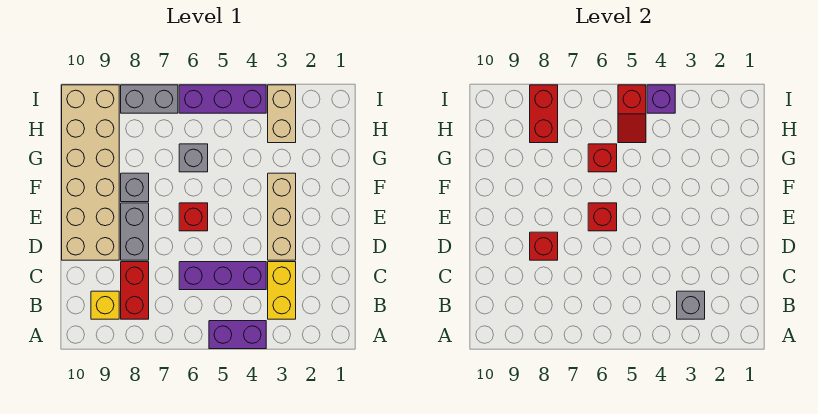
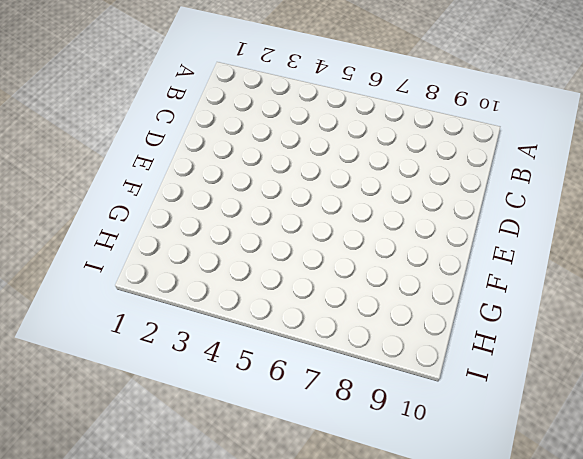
none -> purple 1x2 brick [209,321,266,349]
none -> yellow 1x2 brick [268,262,296,319]
none -> red 1x2 brick [121,262,149,319]

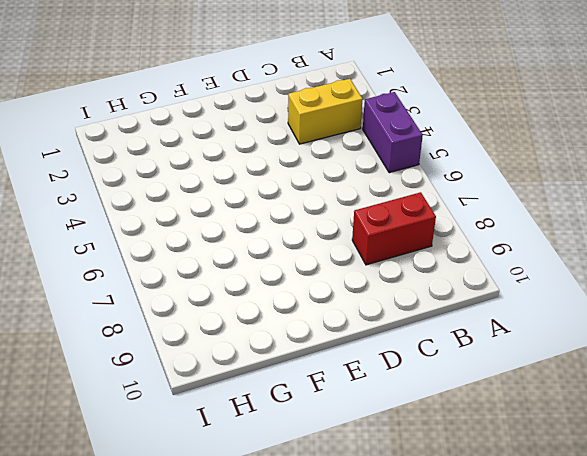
none -> yellow 1x1 brick [91,291,119,319]
none -> purple 1x3 brick [179,262,266,290]
none -> tan 1x3 brick [268,173,296,260]

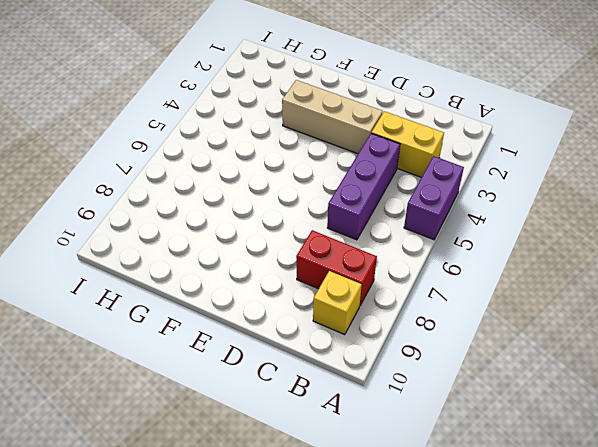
none -> grey 1x2 brick [121,203,149,260]
none -> tan 2x6 brick [62,85,119,260]
none -> red 1x1 brick [179,203,208,231]

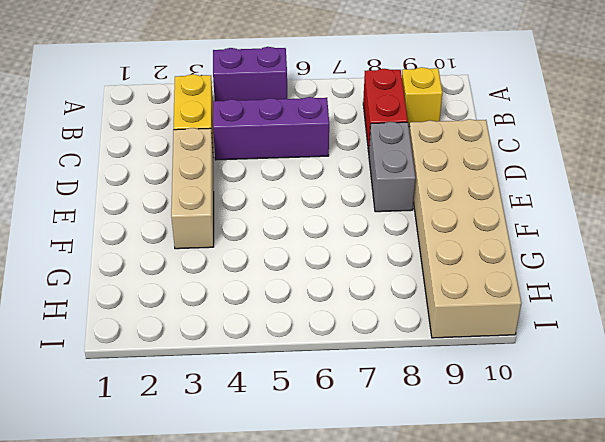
none -> red 1x1 brick [179,203,208,231]
none -> grey 1x1 brick [121,173,149,202]
none -> grey 1x1 brick [179,144,208,172]

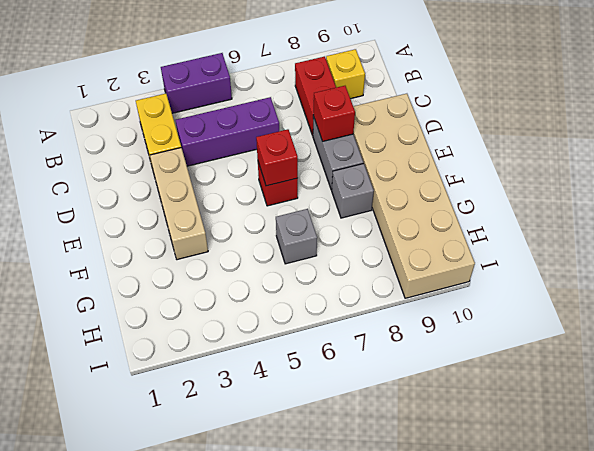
none -> tan 1x2 brick [268,85,296,143]
none -> purple 1x3 brick [179,85,266,113]
none -> grey 1x2 brick [121,85,178,113]

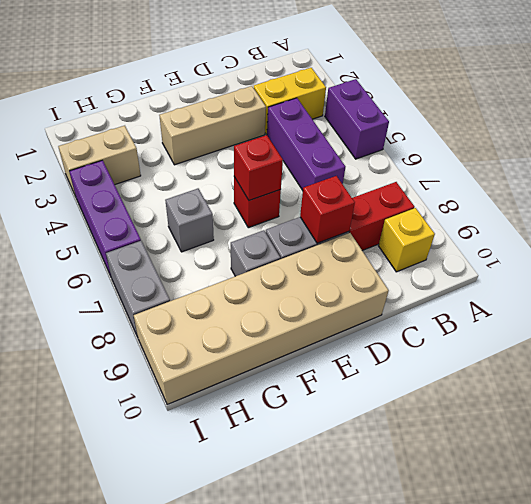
none -> grey 1x1 brick [677,291,705,319]
none -> red 1x1 brick [588,144,617,172]
none -> red 1x2 slope [618,85,646,143]

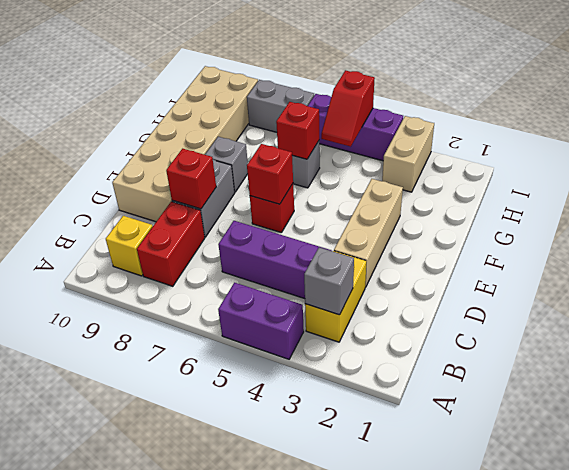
none -> red 1x2 brick [530,85,558,143]
none -> purple 1x1 brick [647,85,675,113]

